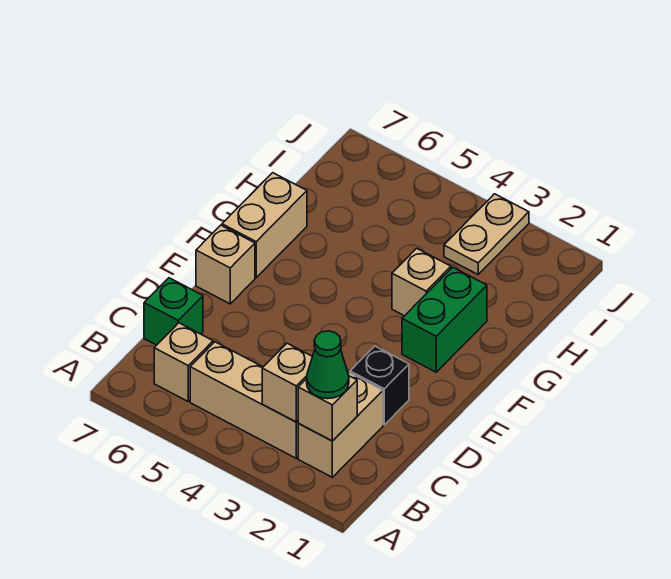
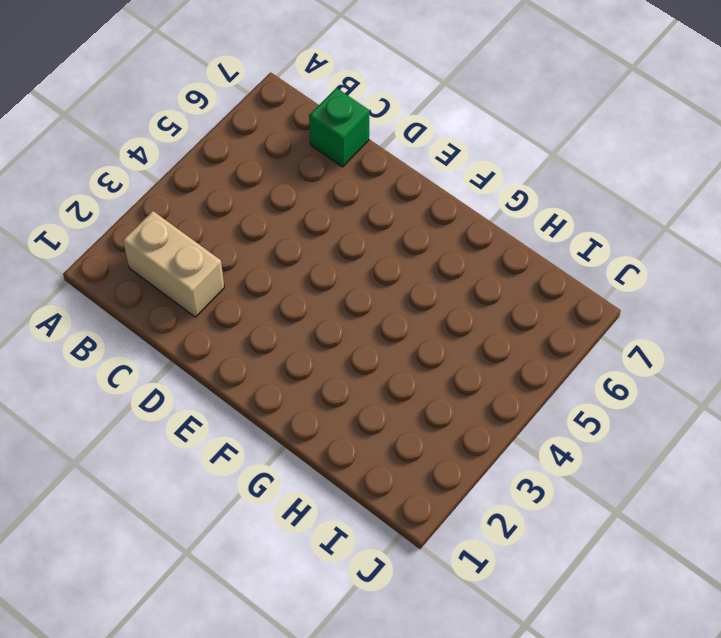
none -> tan 1x3 brick [190,342,299,458]
none -> tan 1x1 brick [154,323,213,401]
none -> black 1x1 brick [350,346,409,425]

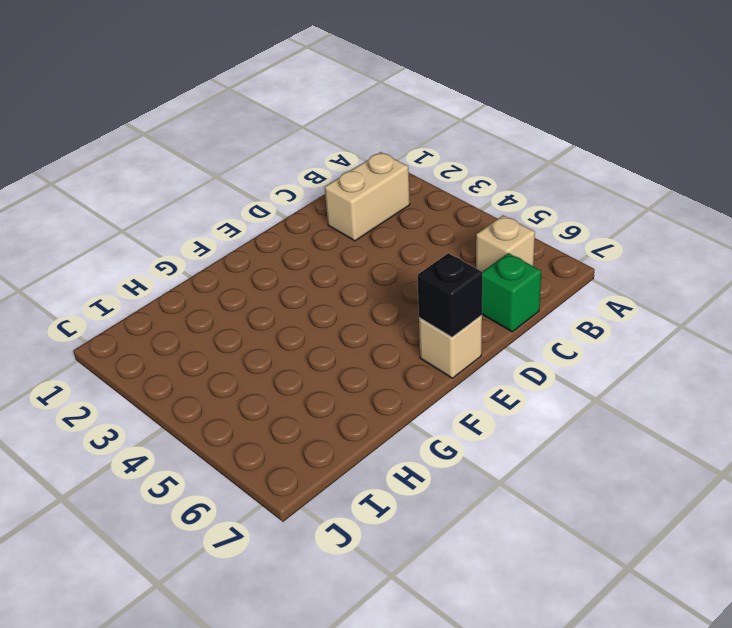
black 1x1 brick [418,253,482,337] -> black 1x1 brick moved to [350,346,409,425]
none -> tan 1x3 brick [190,342,299,458]
none -> green 1x2 brick [402,267,487,372]
none -> tan 1x2 brick [222,173,307,277]

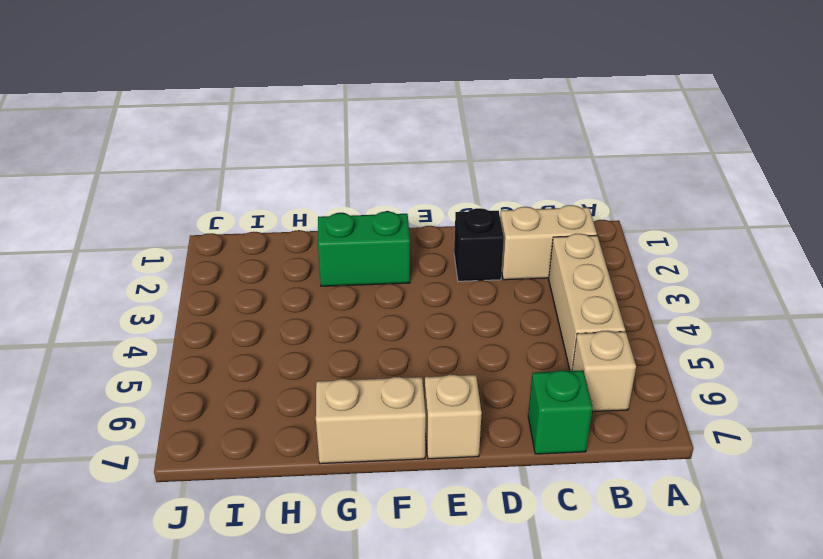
none -> tan 1x1 brick [392,248,451,316]
none -> tan 1x2 plate [444,194,529,274]
none -> tan 1x1 brick [298,376,357,441]

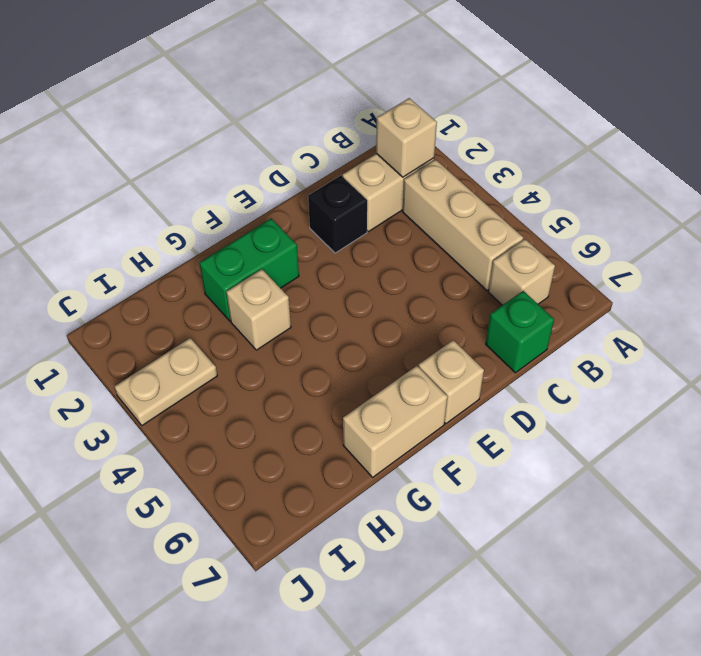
none -> tan 1x1 brick [262,343,312,422]
none -> green 1x1 cone [307,331,349,399]

